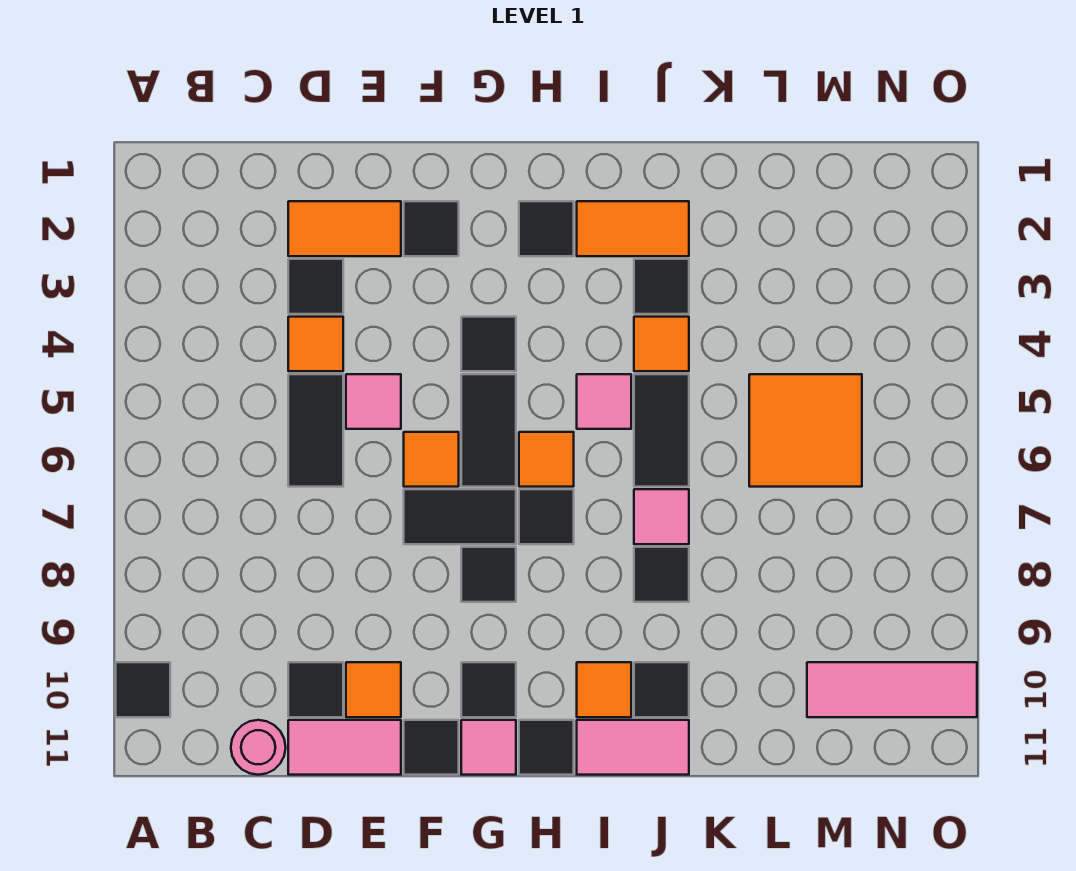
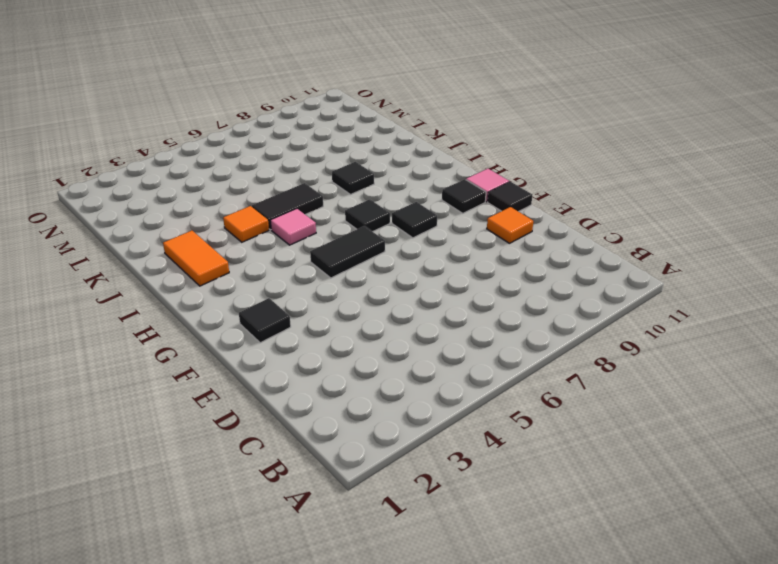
none -> black 1x1 tile [116,662,170,717]
none -> pink 1x1 round brick [231,720,286,775]
none -> orange 1x2 tile [288,201,401,256]
none -> black 1x1 tile [288,259,343,314]

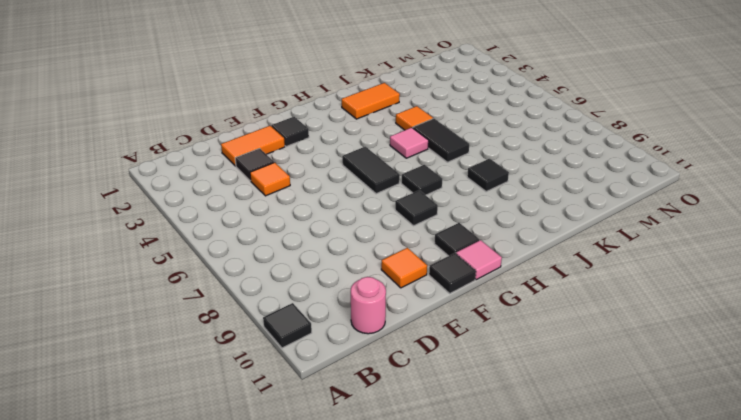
none -> black 1x2 tile [288,374,343,487]
none -> black 1x1 tile [288,662,343,717]
none -> pink 1x2 tile [288,720,401,775]
none -> pink 1x1 tile [346,374,401,429]

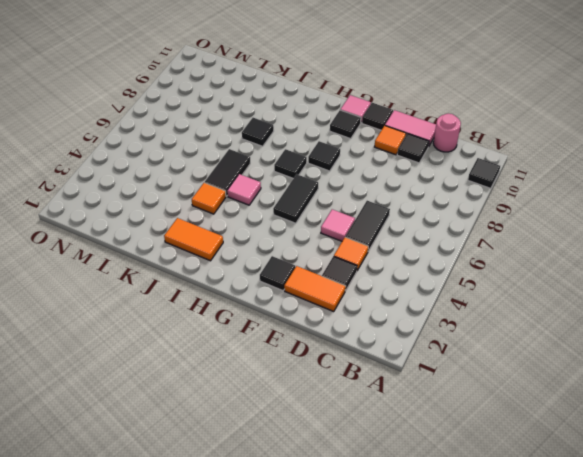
none -> orange 1x1 tile [404,432,459,487]
none -> black 1x2 tile [404,489,516,544]
none -> black 1x1 tile [461,317,516,371]
none -> black 1x1 tile [519,201,574,256]

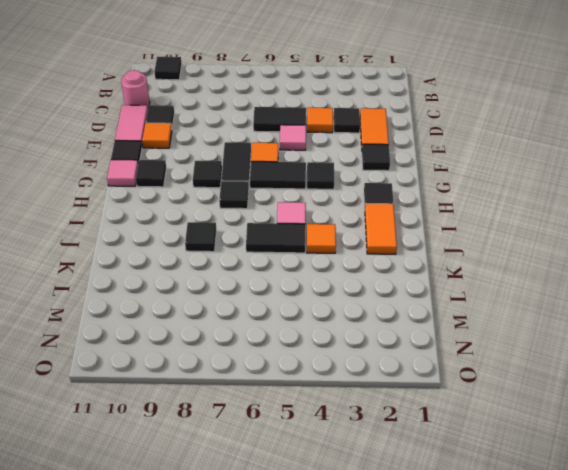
none -> orange 1x1 tile [519,432,574,487]
none -> black 1x1 tile [519,720,574,775]
none -> orange 1x1 tile [577,662,631,717]
none -> pink 1x2 tile [577,720,689,775]

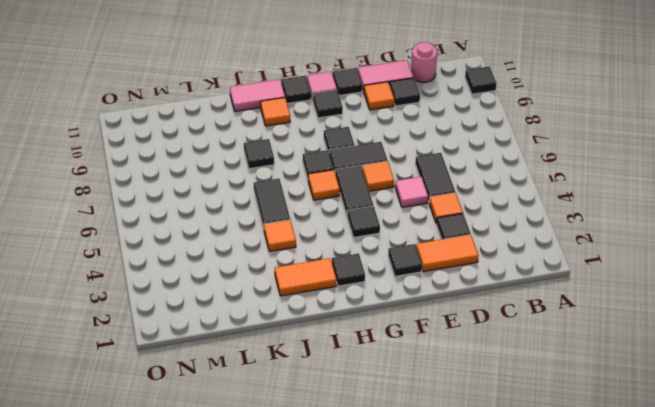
none -> pink 1x1 tile [577,374,631,429]
none -> black 1x1 tile [634,259,689,314]
none -> pink 1x1 tile [634,489,689,544]
none -> black 1x1 tile [634,662,689,717]

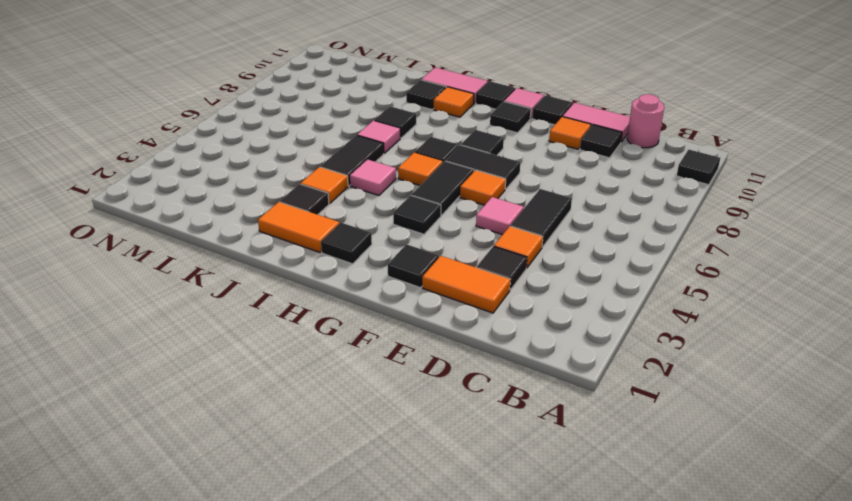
none -> orange 2x2 tile [749,374,862,487]
none -> pink 1x3 tile [807,662,977,717]

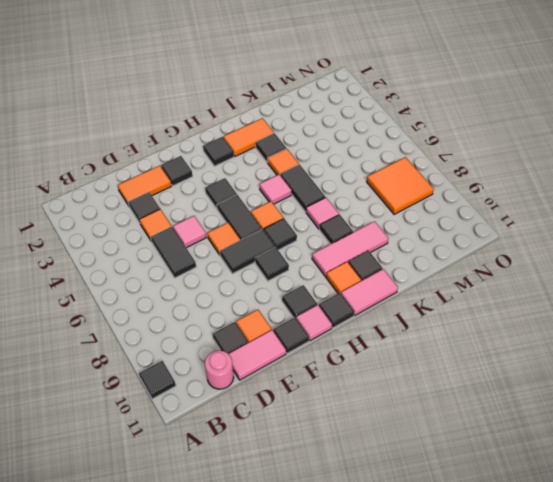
pink 1x3 tile [312,221,389,277] -> pink 1x3 tile moved to [807,662,977,717]
orange 2x2 tile [367,157,434,214] -> orange 2x2 tile moved to [749,374,862,487]

